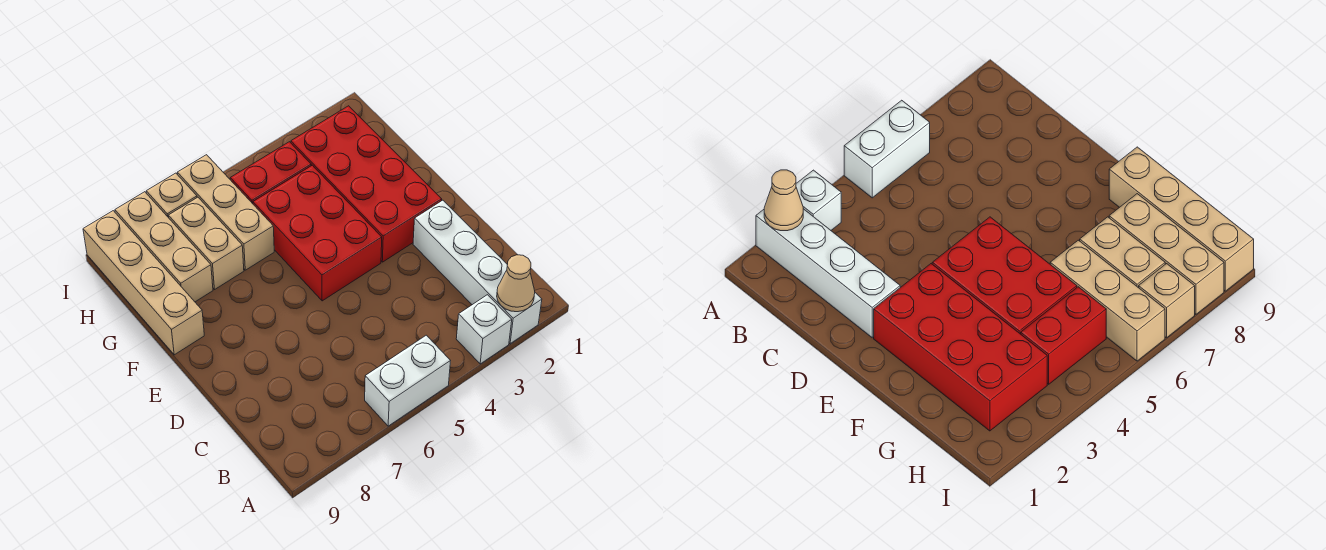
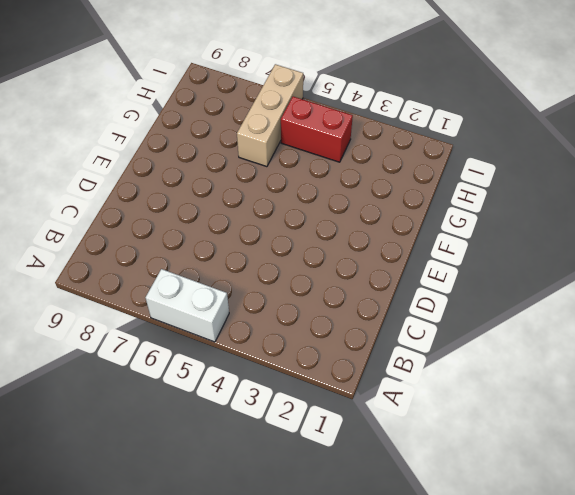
none -> white 1x4 brick [413,200,542,344]
none -> white 1x1 brick [456,295,512,364]
none -> red 2x4 brick [291,106,442,262]

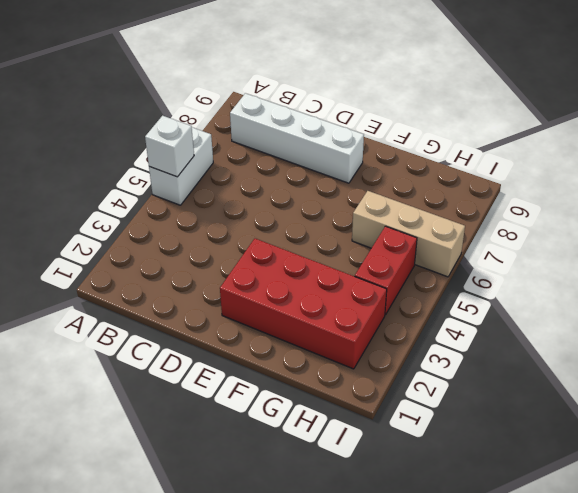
white 1x1 brick [145,116,194,177] -> white 1x1 brick moved to [456,295,512,364]
white 1x4 brick [230,93,364,183] -> white 1x4 brick moved to [413,200,542,344]
none -> red 2x3 brick [253,165,382,301]
none -> tan 1x4 brick [83,211,204,355]
none -> tan 1x2 brick [168,197,244,289]

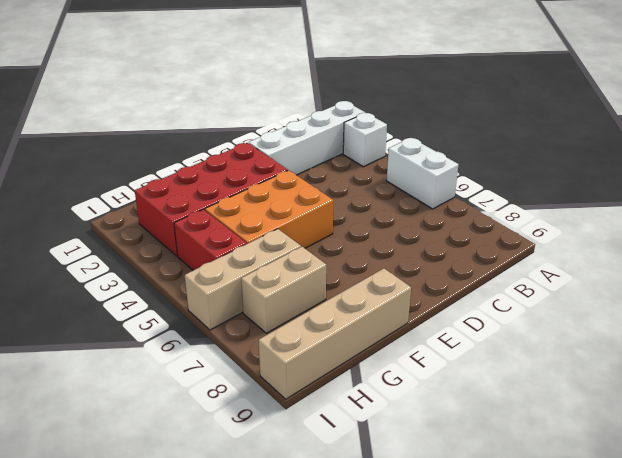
orange 2x3 brick [205,170,333,248] -> red 2x3 brick [253,165,382,301]
none -> tan 1x3 brick [115,192,213,302]
none -> tan 1x1 brick [146,173,197,218]
none -> tan 1x1 cone [497,255,535,312]

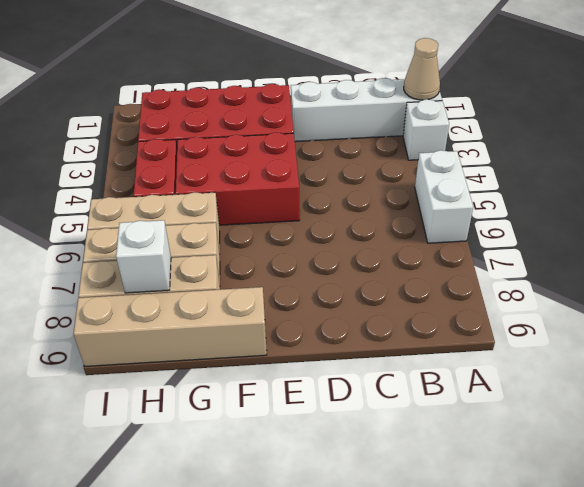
white 1x1 brick [116,220,171,293] -> none

